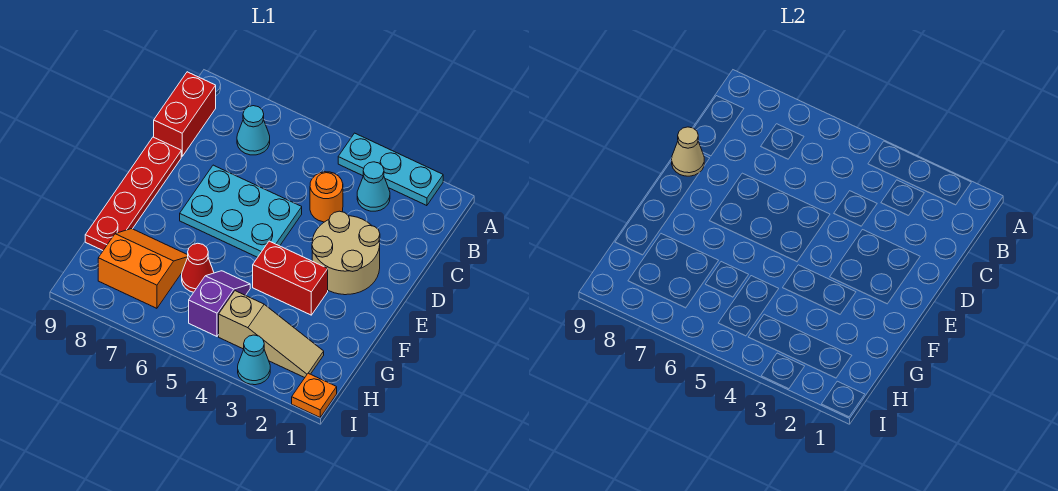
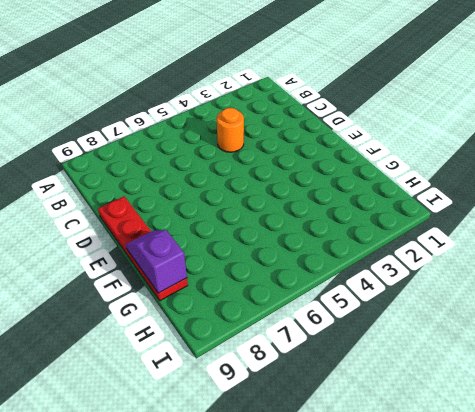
purple 1x2 slope [126,230,187,293] -> purple 1x2 slope moved to [189,271,250,336]
none -> cyan 1x3 plate [338,133,443,206]
none -> cyan 1x1 cone [357,162,390,211]
none -> cyan 1x1 cone [237,106,270,155]

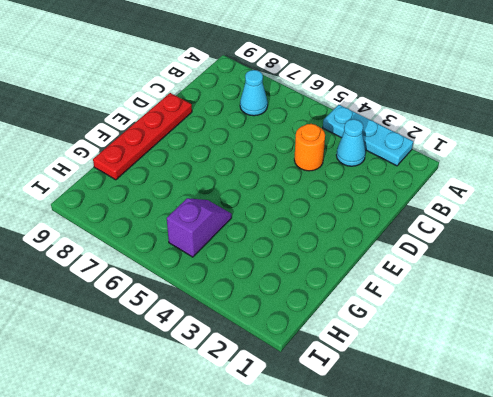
none -> red 1x2 brick [154,72,216,156]
none -> tan 2x2 round brick [312,211,380,295]
none -> cyan 2x3 plate [180,165,302,257]

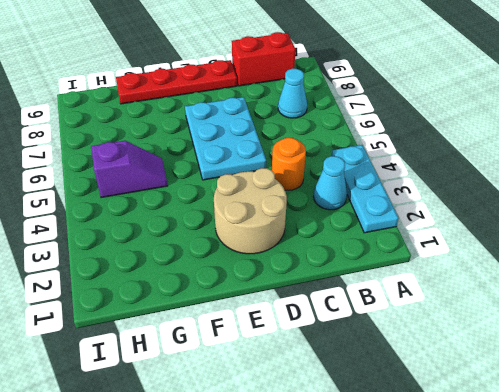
none -> red 1x2 brick [253,241,328,315]
none -> red 1x1 cone [182,243,214,292]
none -> orange 2x2 slope [98,229,188,308]

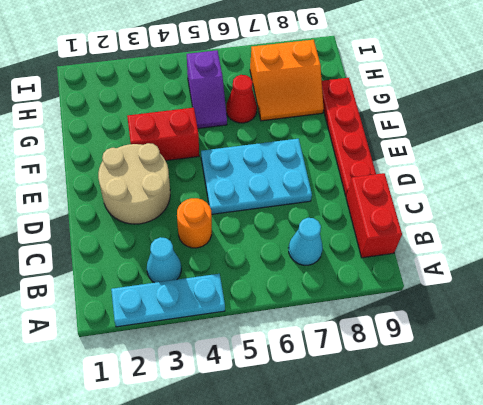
none -> tan 1x3 slope [219,291,324,378]
none -> orange 1x1 plate [292,373,337,417]
none -> cyan 1x1 cone [238,335,270,385]

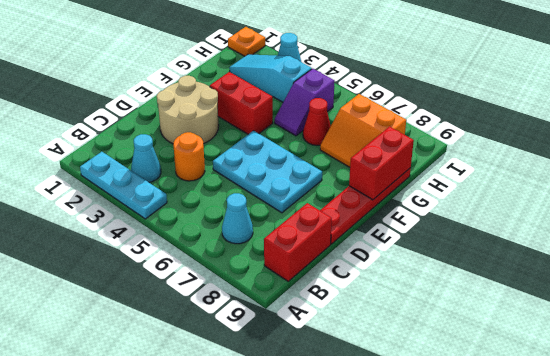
red 1x2 brick [349,126,414,200] -> none
cyan 1x3 slope [229,54,312,102] -> tan 1x3 slope [219,291,324,378]
none -> tan 1x1 cone [672,127,704,176]

